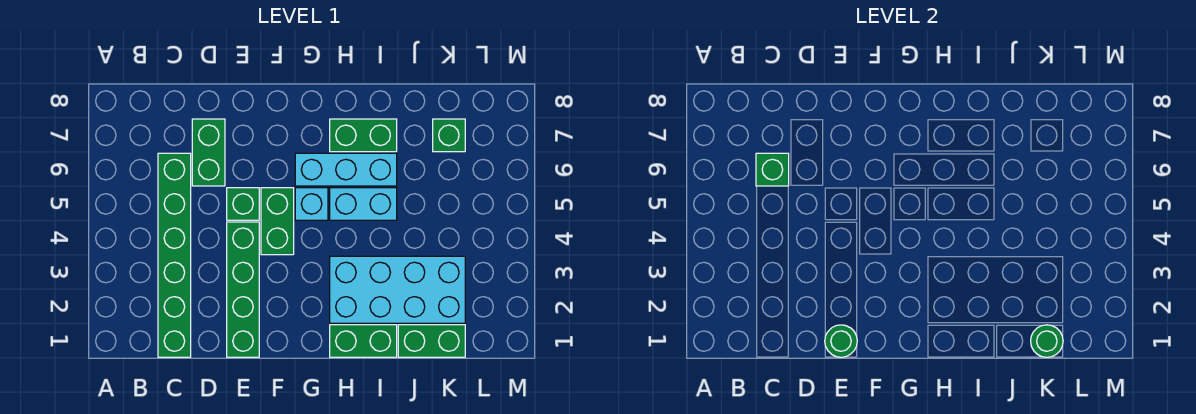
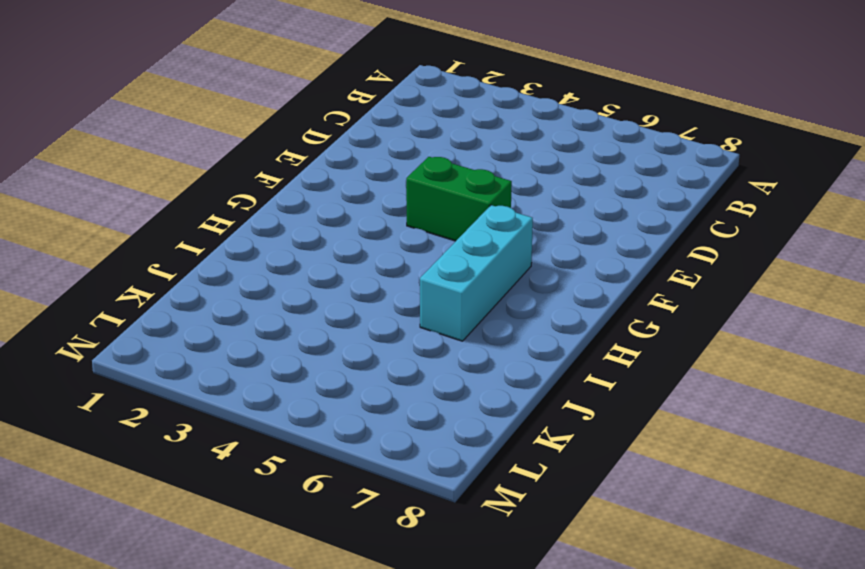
none -> green 1x6 brick [158,153,191,357]
none -> green 1x2 brick [192,119,225,186]
none -> green 1x4 brick [227,222,259,357]

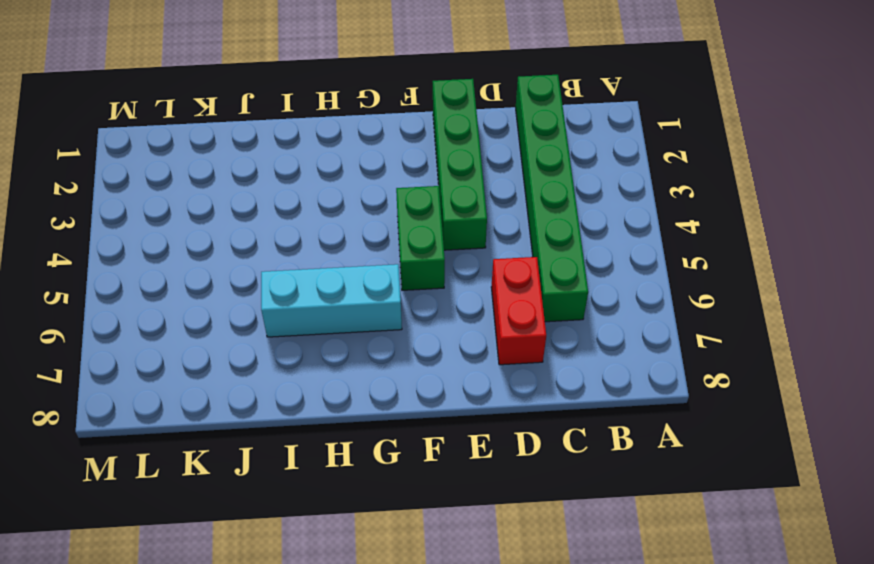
red 1x2 brick [491,257,546,365] -> green 1x2 brick [192,119,225,186]
none -> green 1x1 brick [227,188,259,220]
none -> cyan 1x1 brick [295,188,328,220]
none -> green 1x2 brick [330,325,397,357]

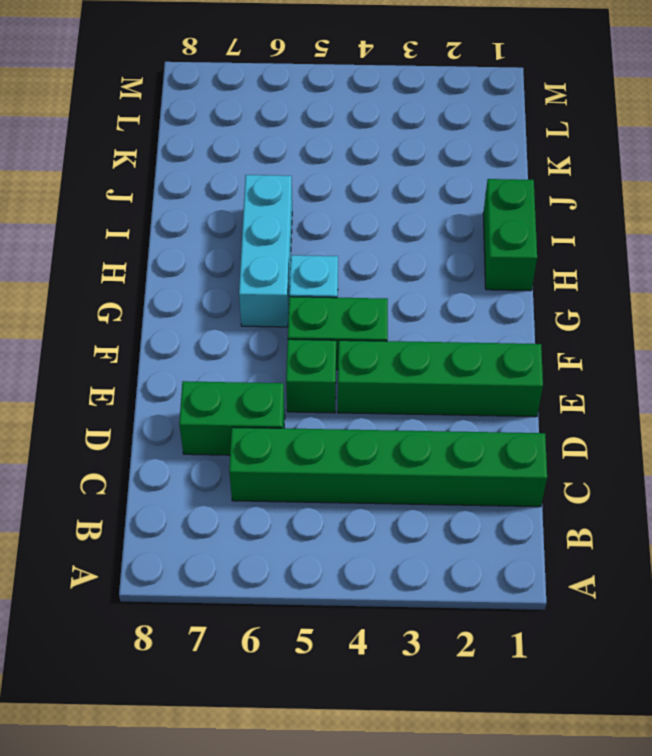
none -> cyan 2x4 brick [330,256,465,323]
none -> cyan 1x2 brick [330,188,397,220]
none -> green 1x2 brick [330,119,397,152]

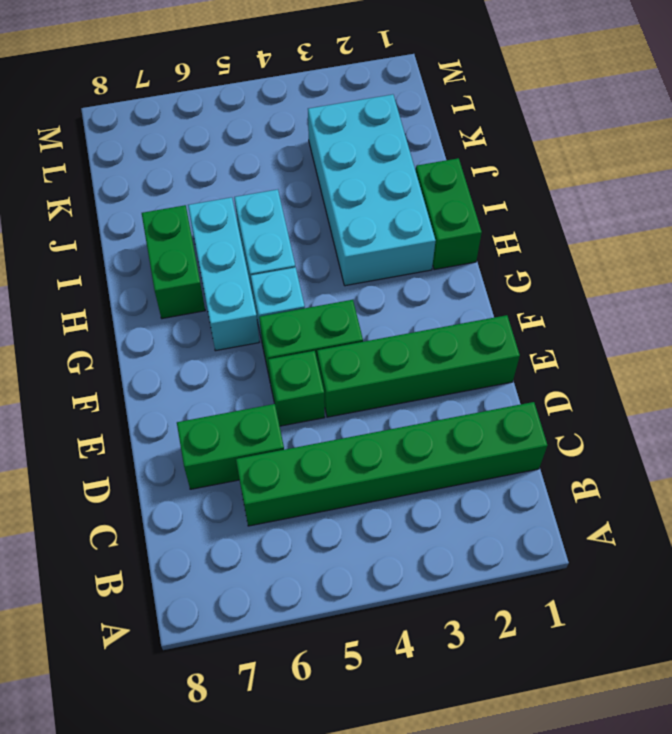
none -> green 1x2 brick [398,325,465,357]
none -> green 1x1 brick [433,119,465,152]
none -> green 1x1 brick [756,153,789,186]

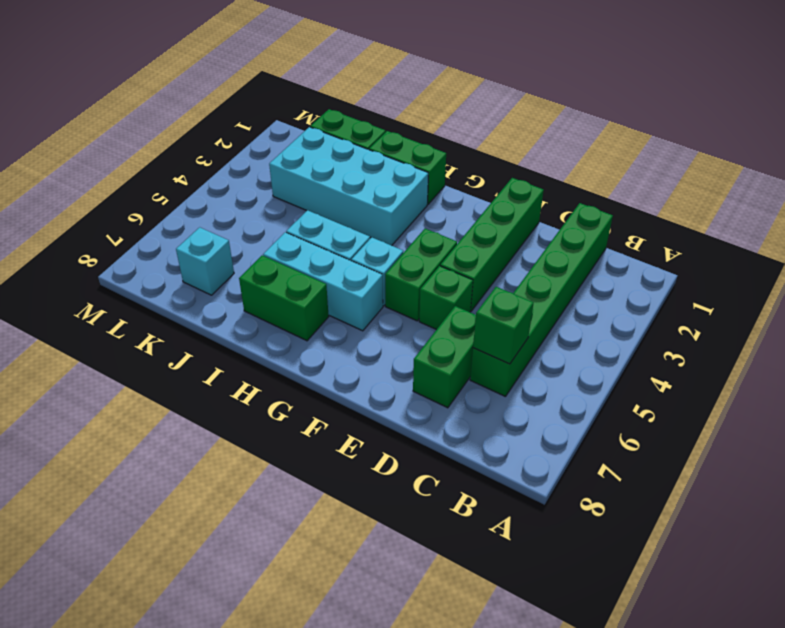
cyan 1x1 brick [176,227,234,295] -> green 1x1 brick [433,119,465,152]
none -> green 1x1 round brick [825,325,857,357]
none -> green 1x1 round brick [1031,325,1063,357]

